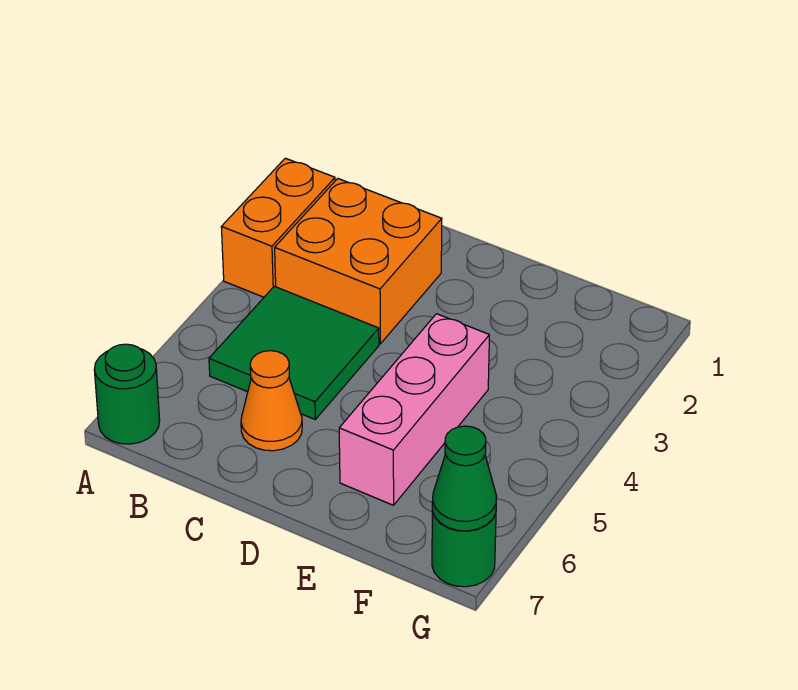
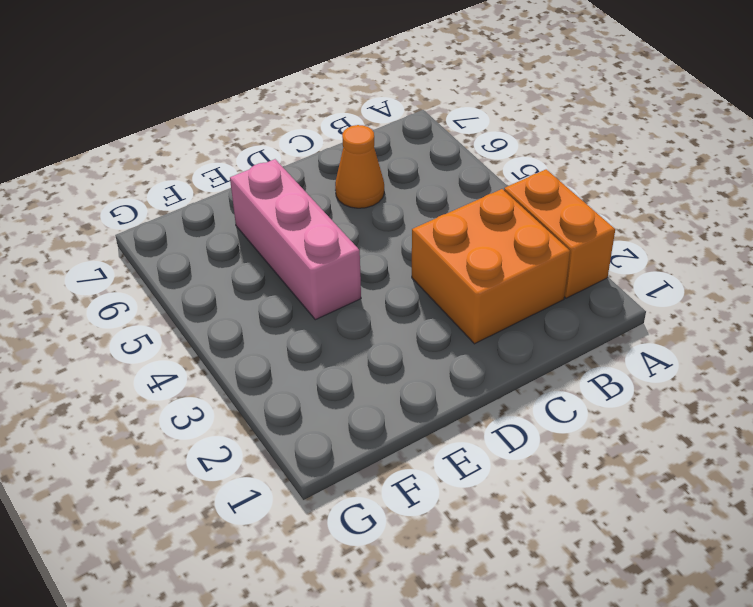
none -> green 1x1 round brick [94,344,160,444]
none -> green 2x2 tile [209,286,379,419]

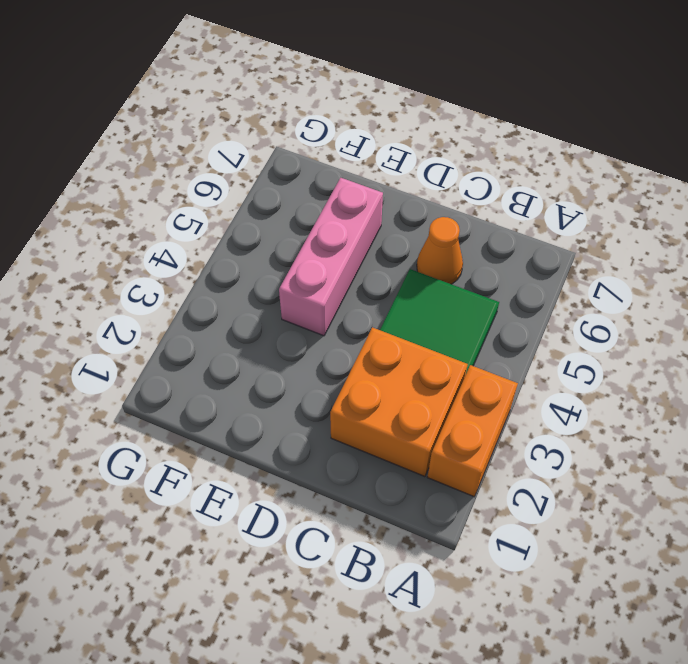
none -> green 1x1 round brick [94,344,160,444]
none -> green 1x1 round brick [432,511,496,587]

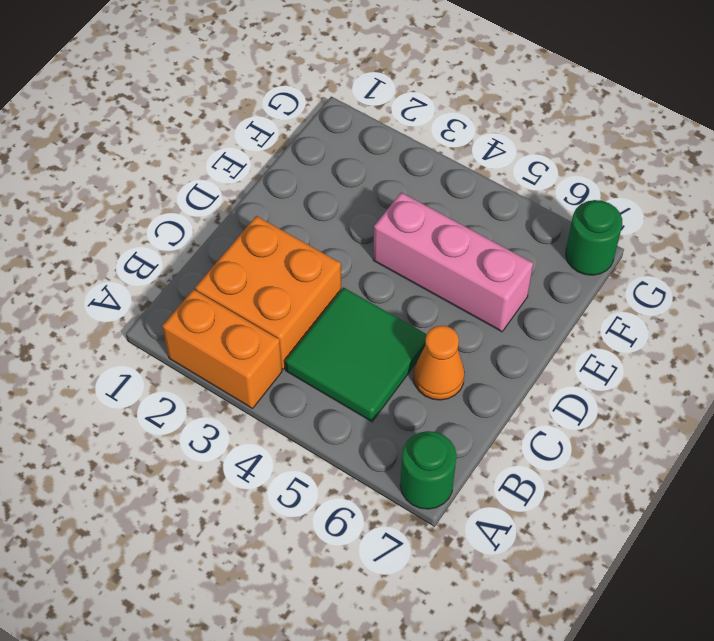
none -> green 1x1 cone [432,426,497,531]

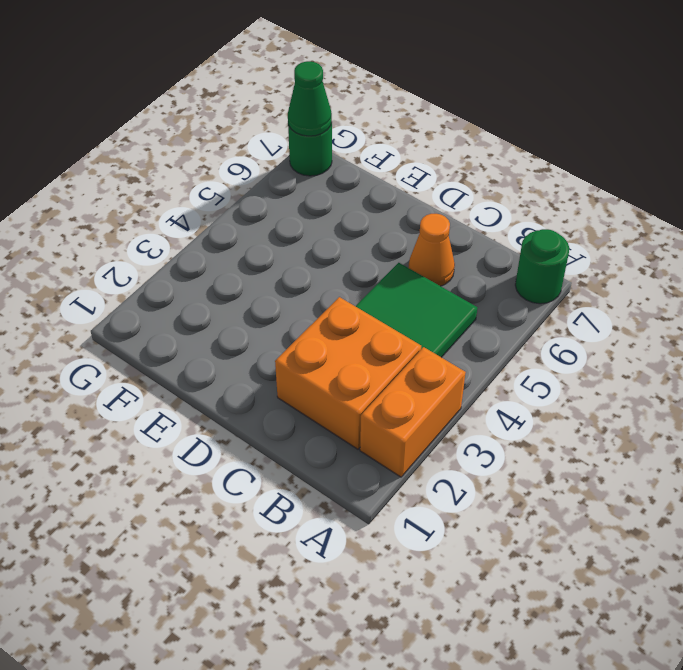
none -> pink 1x3 brick [339,314,489,505]

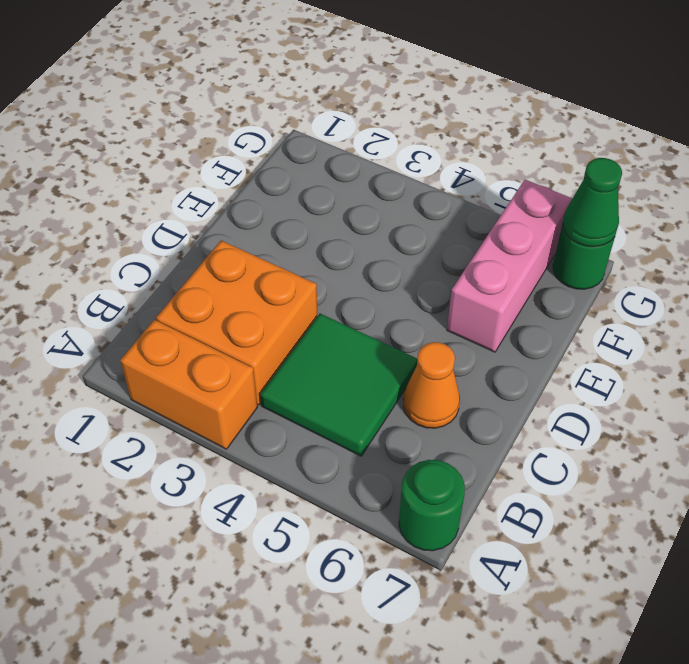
pink 1x3 brick [447,180,572,352] -> pink 1x3 brick turned to [339,314,489,505]

